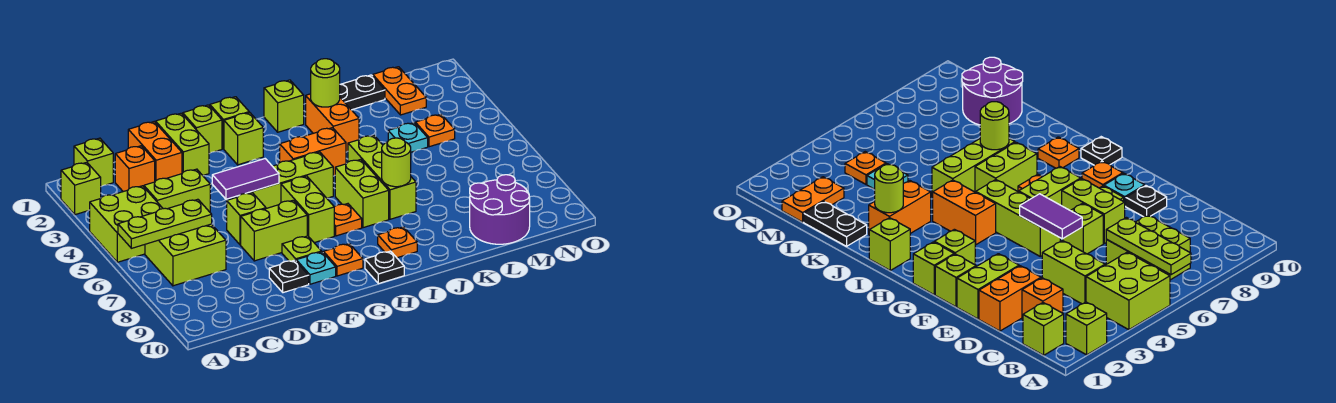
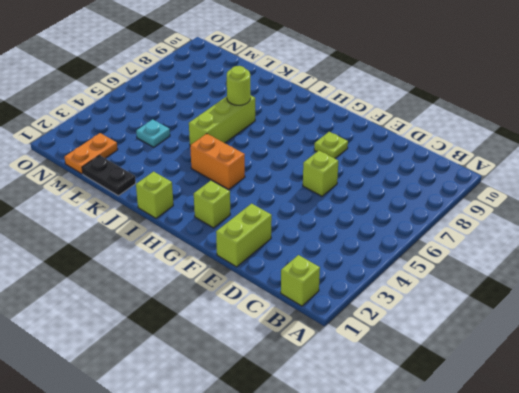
none -> lime 1x1 brick [61,162,101,215]
none -> lime 2x2 brick [90,186,163,262]
none -> lime 2x2 brick [145,224,226,286]
none -> orange 1x1 brick [115,146,155,192]

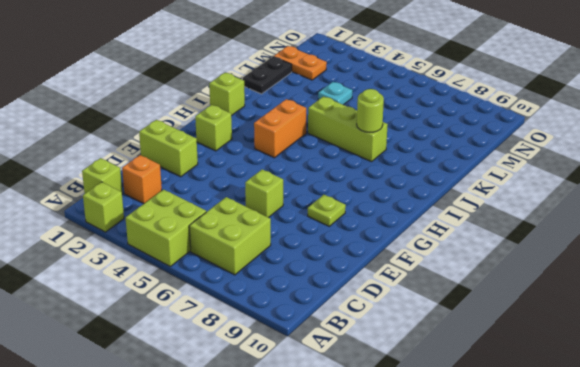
none -> lime 1x2 brick [144,169,210,212]
none -> orange 1x2 brick [128,122,182,181]
none -> lime 1x2 brick [241,200,307,261]
none -> black 1x1 plate [269,260,309,293]

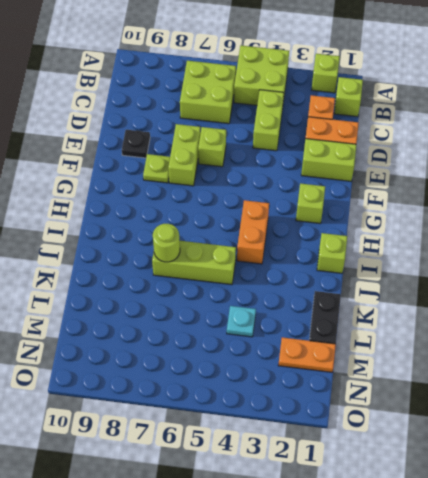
none -> lime 1x1 brick [183,105,222,153]
none -> lime 1x3 brick [247,152,333,208]
none -> cyan 1x1 plate [296,252,336,284]
none -> lime 1x1 brick [210,97,249,149]

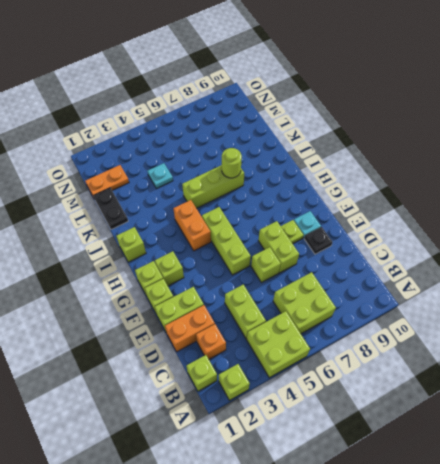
none -> lime 1x2 brick [281,176,334,243]
none -> orange 1x1 plate [323,244,363,276]
none -> orange 1x1 plate [334,204,362,236]
none -> black 1x1 plate [365,251,404,284]

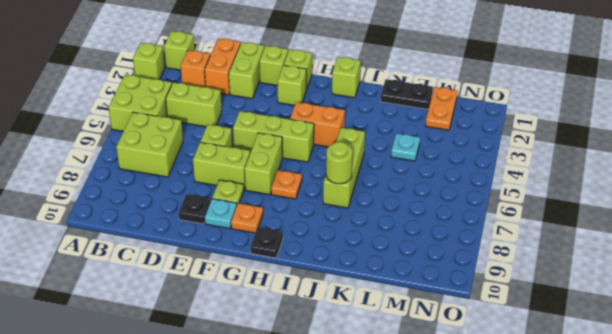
none -> lime 1x2 brick [335,159,389,228]
none -> orange 1x1 plate [378,227,417,258]
none -> orange 1x2 brick [306,94,359,152]
none -> purple 2x2 round brick [470,175,530,244]

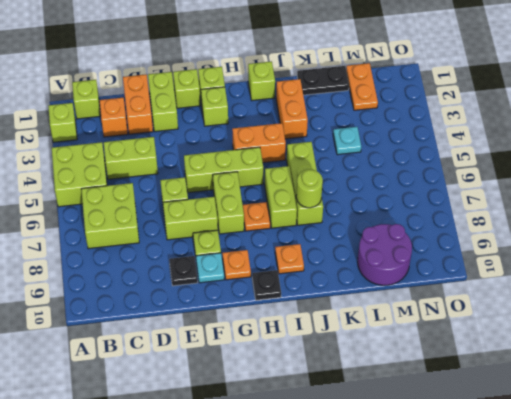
none -> orange 1x1 plate [415,114,455,147]
none -> lime 1x3 plate [118,199,212,248]
none -> purple 1x2 tile [212,159,279,199]
none -> lime 1x1 round brick [311,59,340,107]

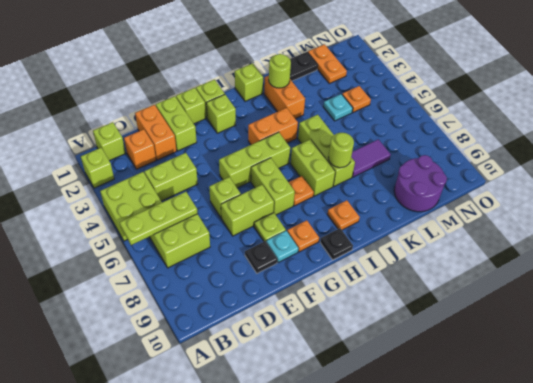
purple 1x2 tile [351,139,391,177] -> purple 1x2 tile moved to [212,159,279,199]

